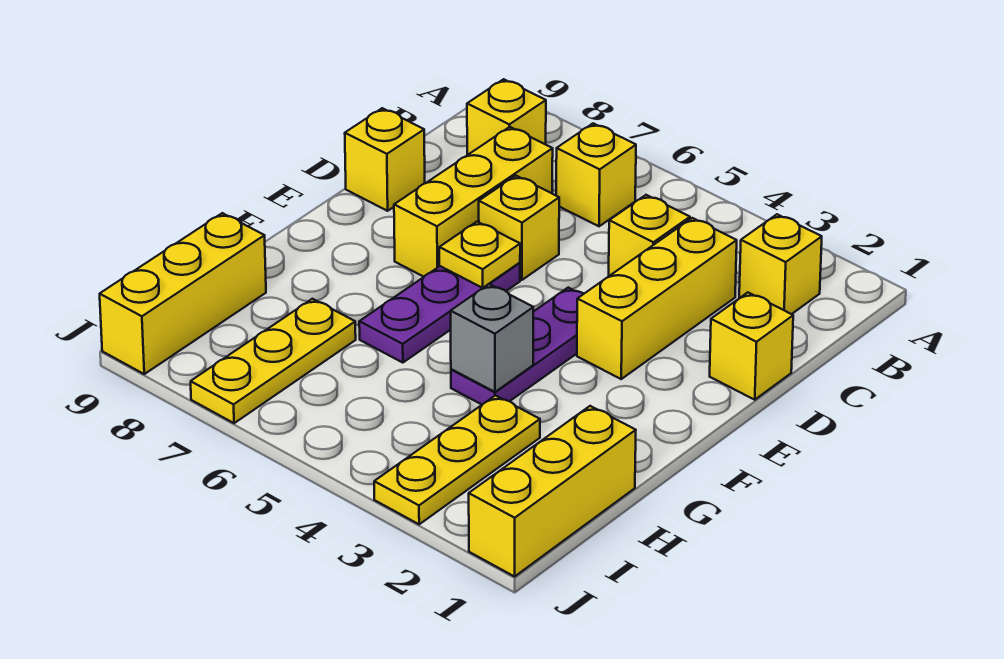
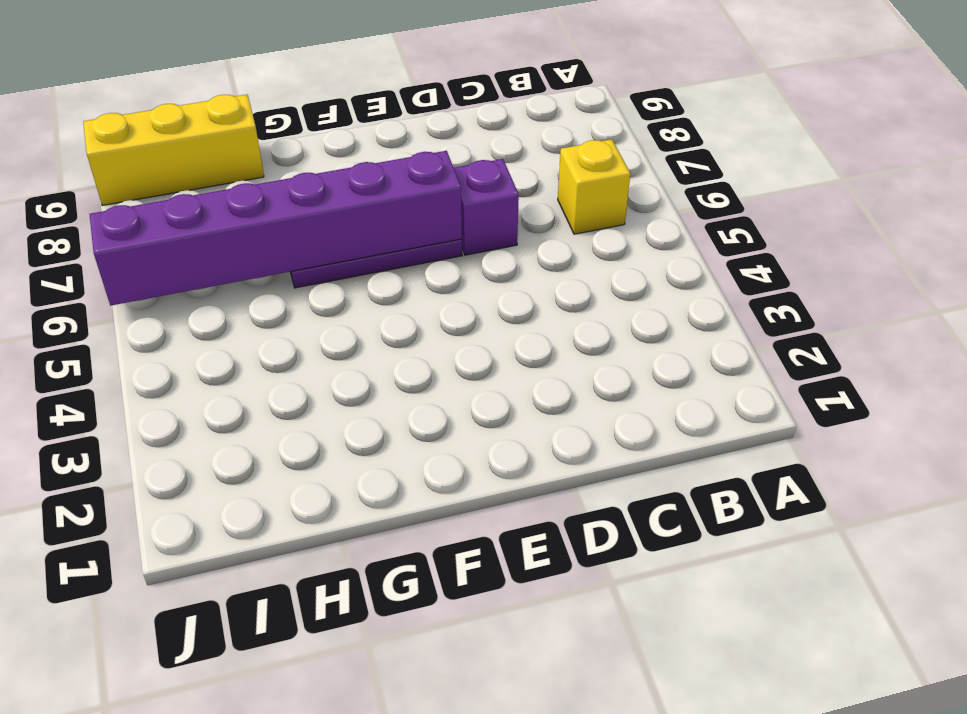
purple 1x1 brick [454,159,519,255] -> yellow 1x1 brick [479,176,559,280]
purple 1x6 brick [90,151,462,306] -> yellow 1x1 plate [439,222,520,288]
none -> yellow 1x1 brick [739,214,822,314]
none -> yellow 1x1 brick [467,79,546,155]
none -> yellow 1x3 brick [577,218,737,379]

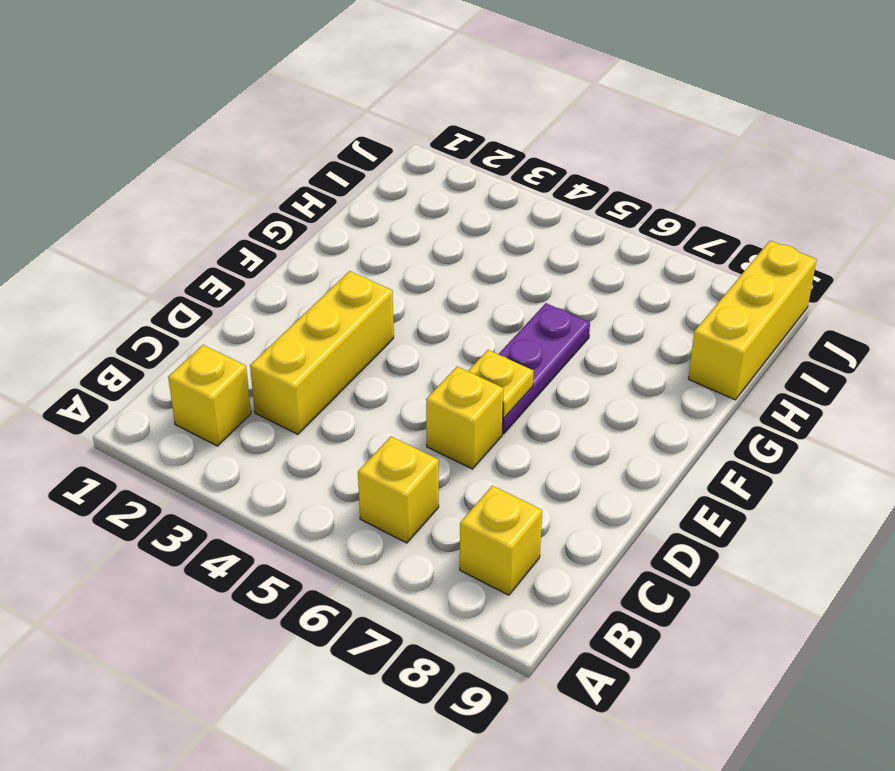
none -> yellow 1x1 brick [609,195,690,276]
none -> yellow 1x3 brick [394,127,553,277]
none -> yellow 1x1 brick [710,293,793,400]

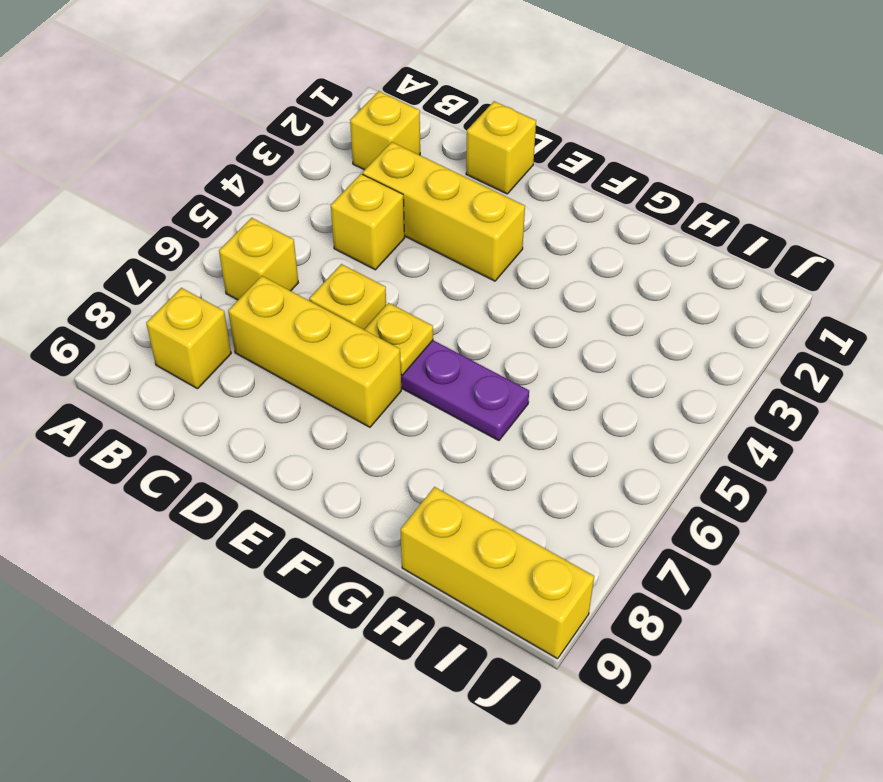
none -> yellow 1x1 brick [345,108,425,211]
none -> purple 1x3 plate [451,288,584,405]
none -> yellow 1x3 brick [469,406,636,577]

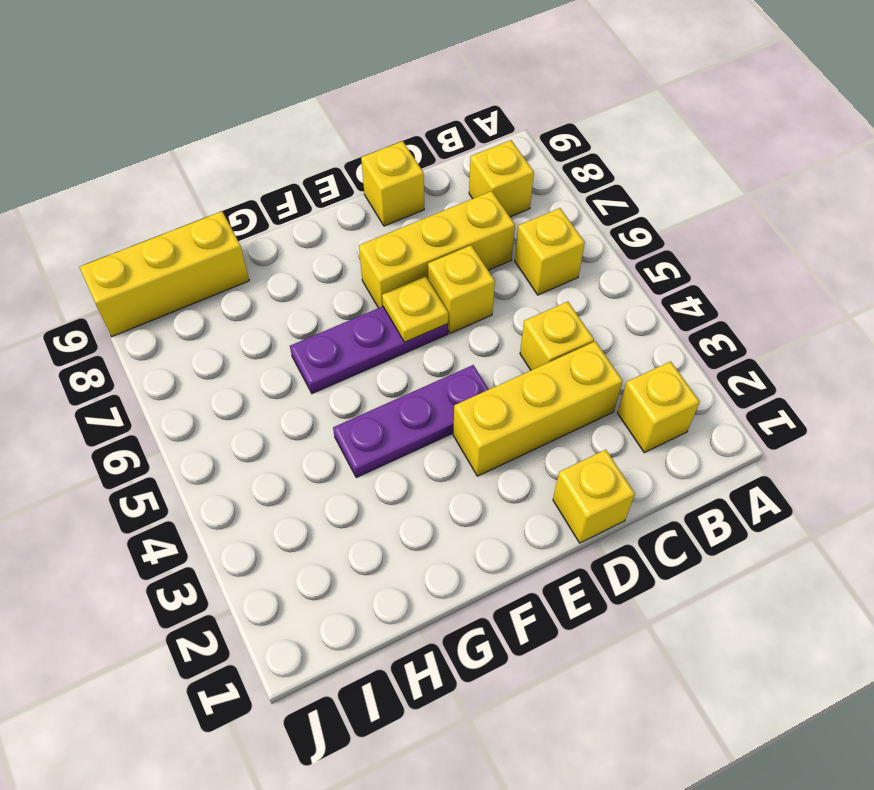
none -> yellow 1x3 brick [469,406,636,577]
none -> yellow 1x3 plate [374,395,540,524]
none -> yellow 1x3 plate [191,299,356,423]

